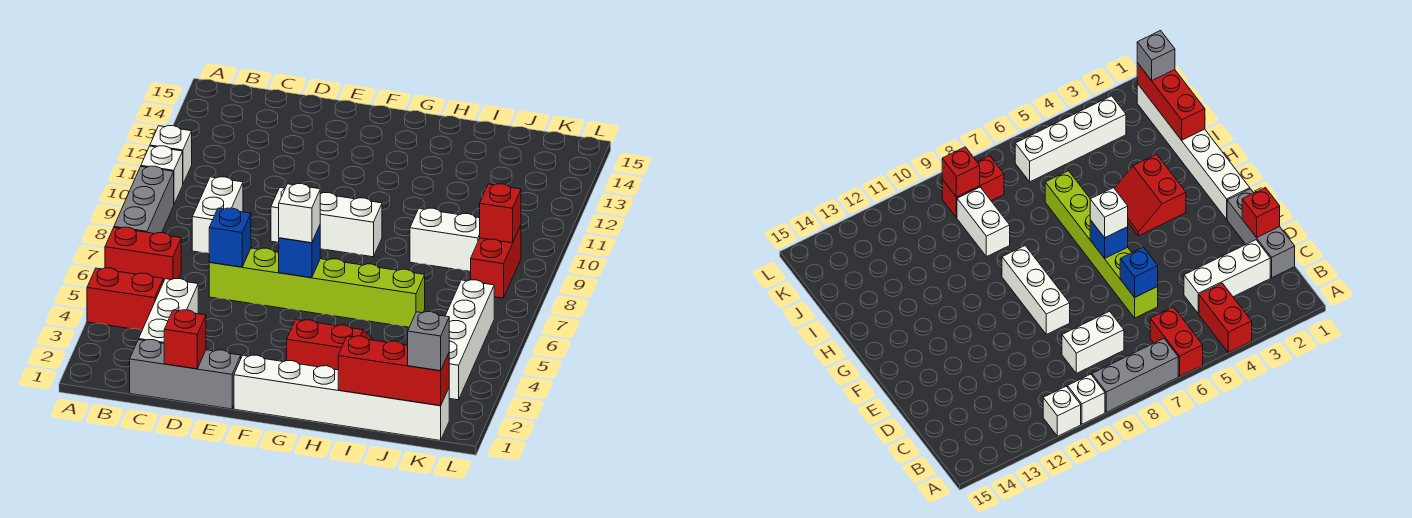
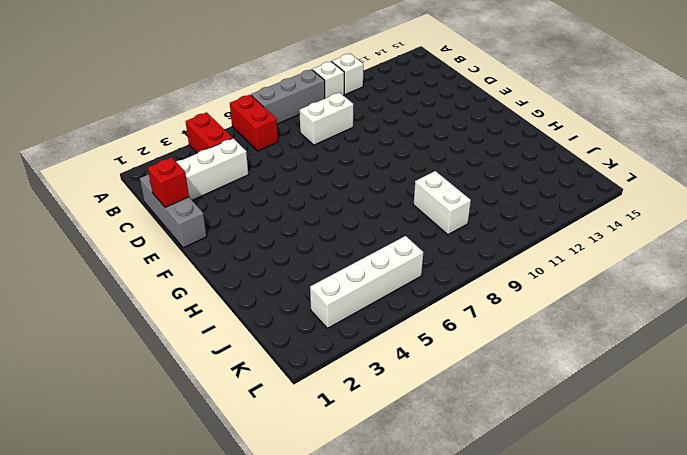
none -> lime 1x6 brick [209,248,425,327]
none -> white 1x3 brick [271,188,382,257]
none -> white 1x6 brick [234,355,449,441]

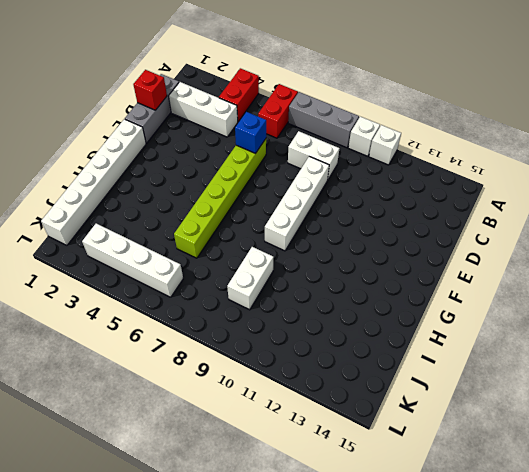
white 1x4 brick [265,156,329,251] -> white 1x3 brick [271,188,382,257]
none -> red 2x2 slope [287,320,372,370]
none -> red 1x2 brick [471,225,521,298]
none -> blue 1x1 brick [279,226,320,278]

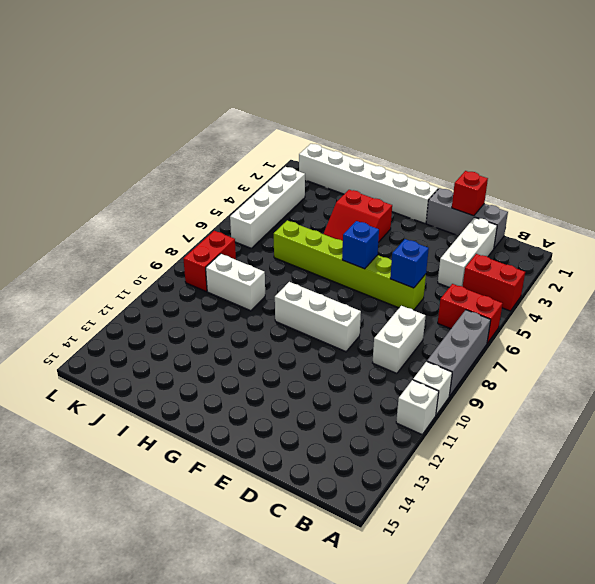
none -> red 1x3 brick [338,336,449,406]
none -> red 1x1 brick [480,184,521,243]
none -> white 1x1 brick [279,184,320,243]

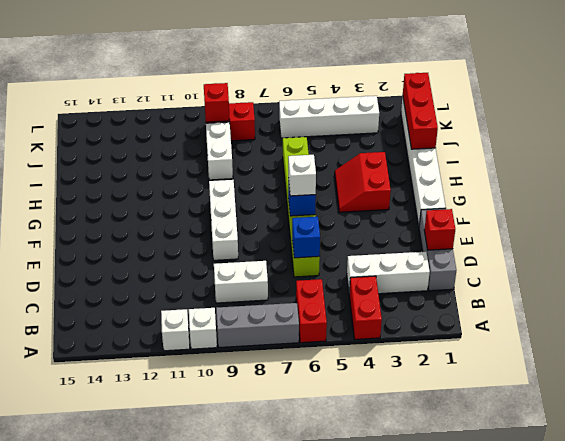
none -> grey 1x1 brick [408,312,449,371]

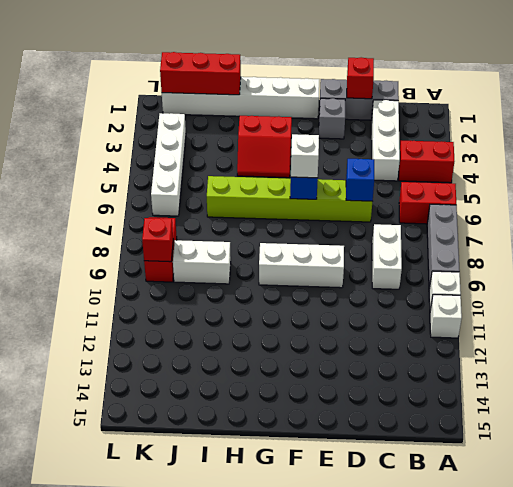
grey 1x1 brick [319,98,345,139] -> grey 1x1 brick moved to [408,312,449,371]

